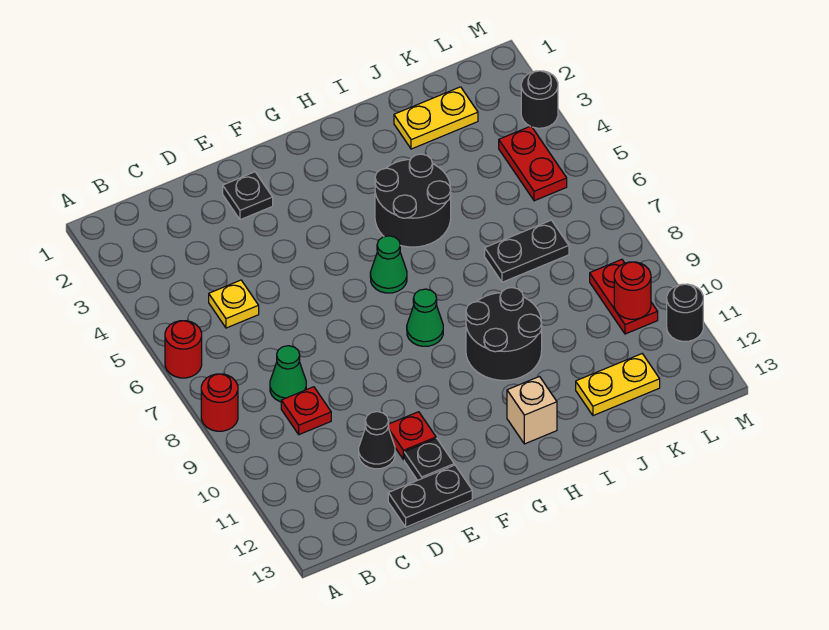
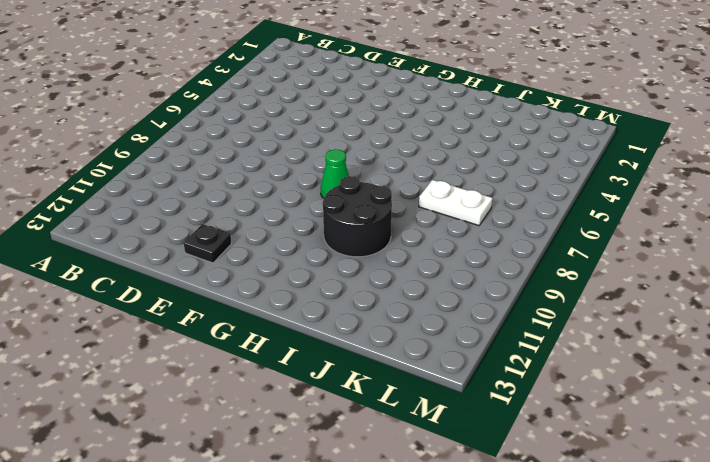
white 1x2 plate [419,180,492,226] -> black 1x2 plate [485,220,569,282]
none -> red 1x1 round brick [165,321,202,378]
none -> red 1x1 round brick [201,374,238,431]
none -> yellow 1x1 plate [209,280,259,328]

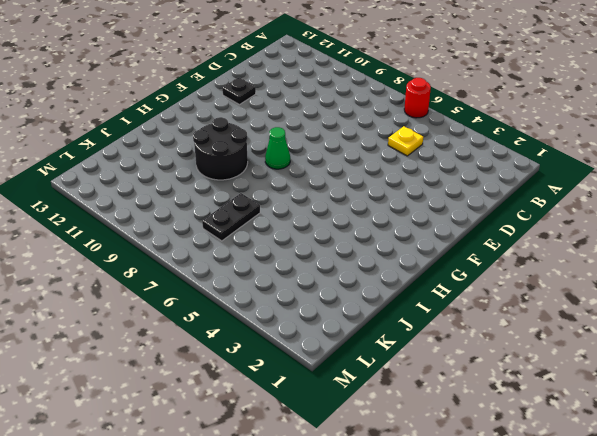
none -> red 1x1 round brick [201,374,238,431]
none -> green 1x1 cone [270,346,306,402]
none -> red 1x1 plate [281,387,331,435]

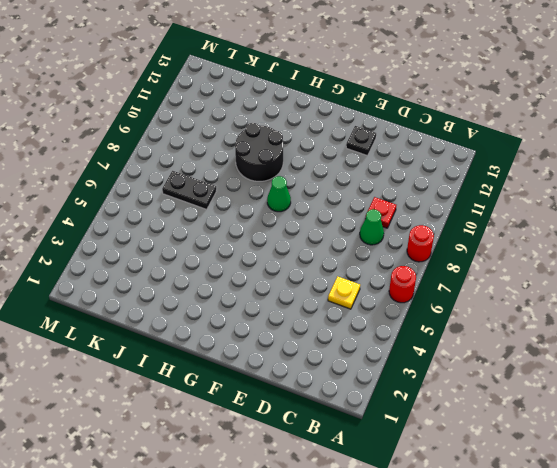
none -> black 1x1 cone [359,412,395,469]
none -> black 1x2 plate [388,465,472,527]
none -> black 1x1 plate [223,172,273,220]

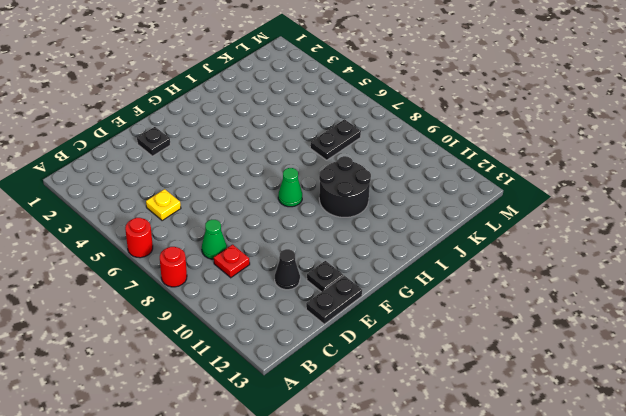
none -> red 1x1 plate [388,412,436,460]
none -> green 1x1 cone [370,236,407,293]
none -> black 2x2 round brick [375,154,451,247]

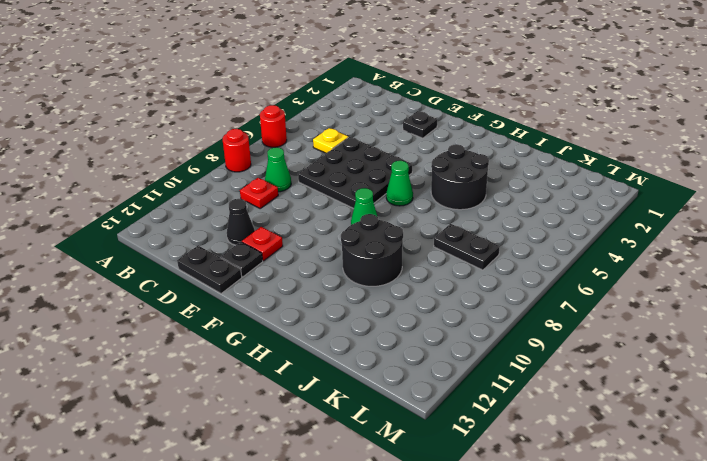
black 3x3 plate [298,137,412,208] -> none
none -> tan 1x1 brick [507,377,557,444]
none -> yellow 1x2 plate [394,87,478,149]
none -> yellow 1x2 plate [576,354,660,416]

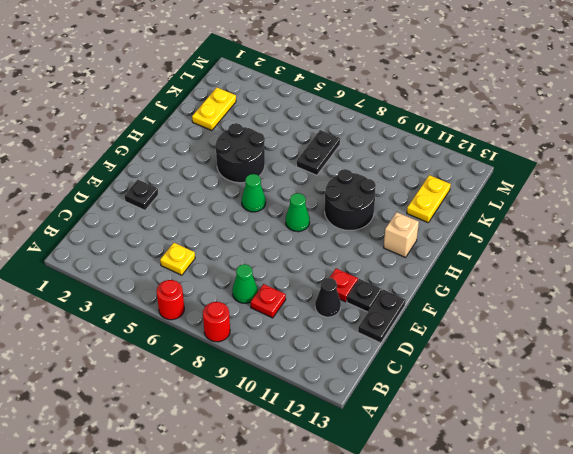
none -> red 1x2 plate [499,126,567,201]
none -> red 1x2 plate [590,259,658,334]
none -> black 1x1 round brick [521,71,558,128]

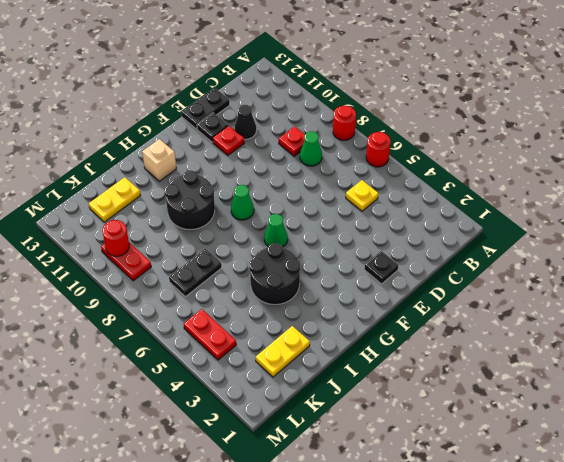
none -> black 1x1 round brick [521,71,558,128]
none -> black 1x1 round brick [667,284,703,341]

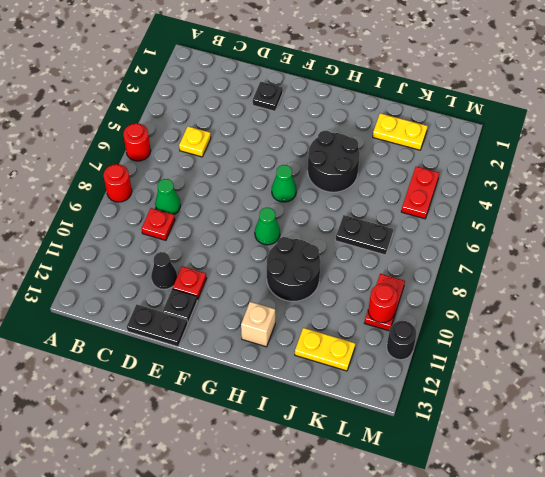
none -> black 1x1 round brick [521,71,558,128]

